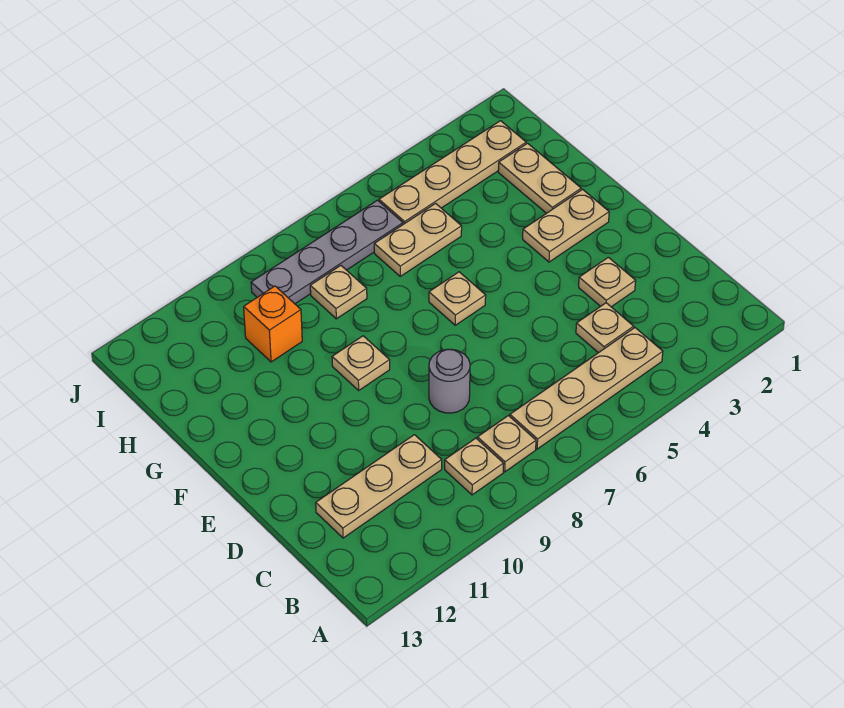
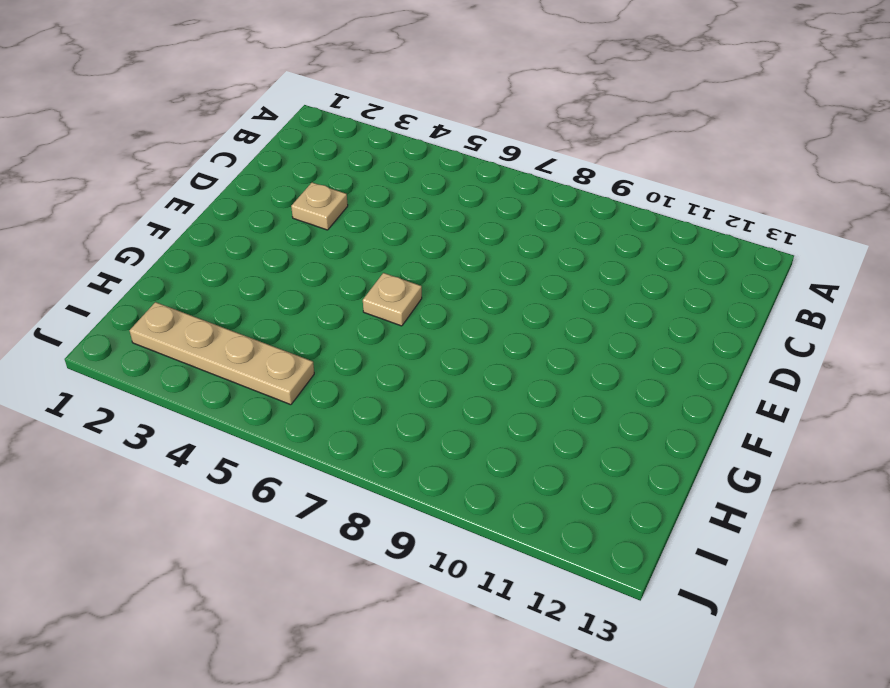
none -> tan 1x4 plate [510,328,663,449]
none -> tan 1x1 plate [477,416,536,472]
none -> tan 1x1 plate [445,438,504,495]

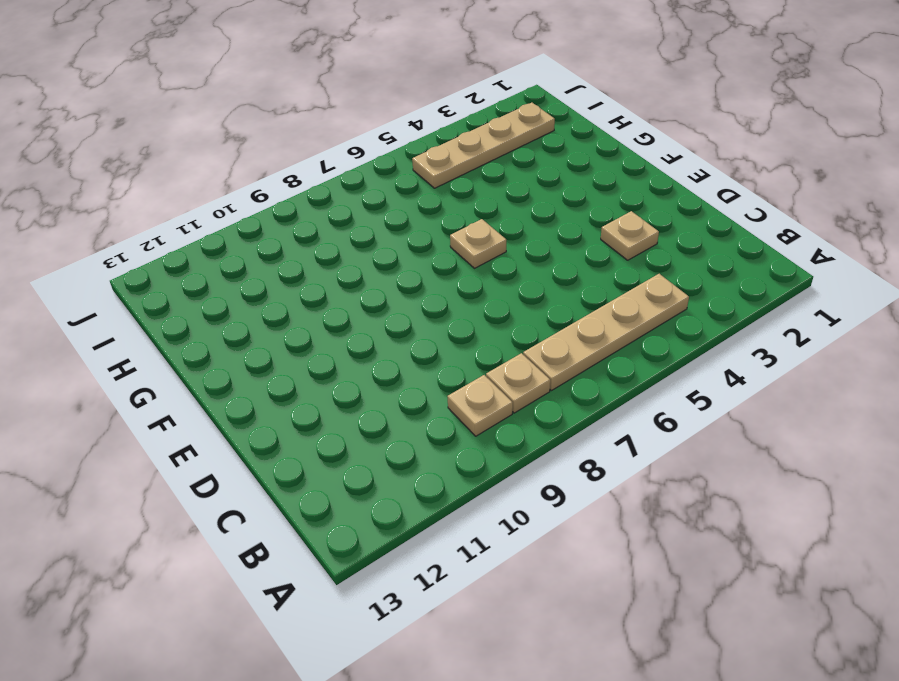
none -> tan 1x1 plate [576,303,634,353]
none -> tan 1x3 plate [316,435,442,538]
none -> grey 1x1 round brick [429,349,470,413]

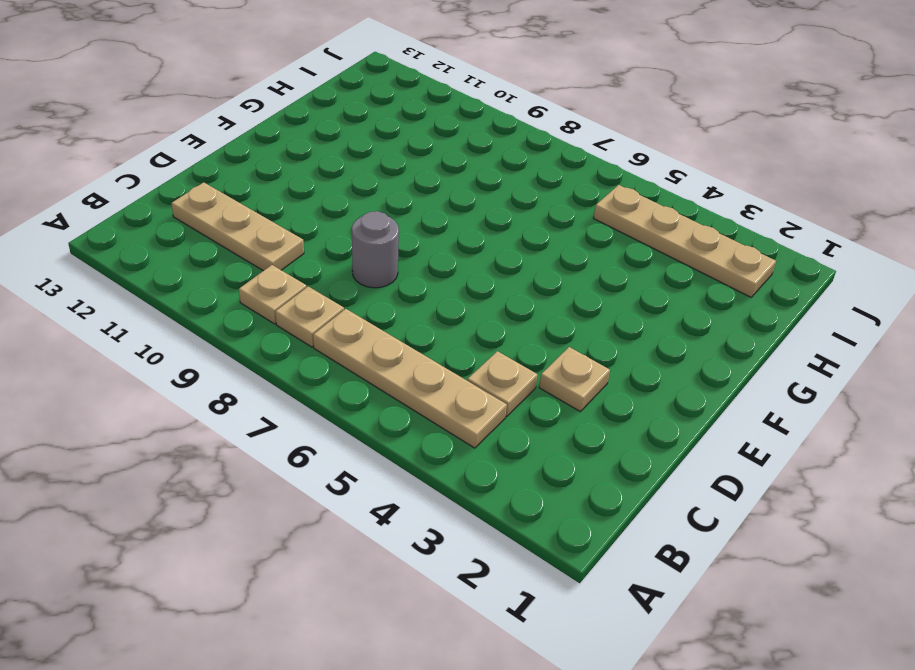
none -> tan 1x2 plate [523,189,609,262]
none -> tan 1x1 plate [429,272,486,325]
none -> tan 1x1 plate [332,336,390,390]

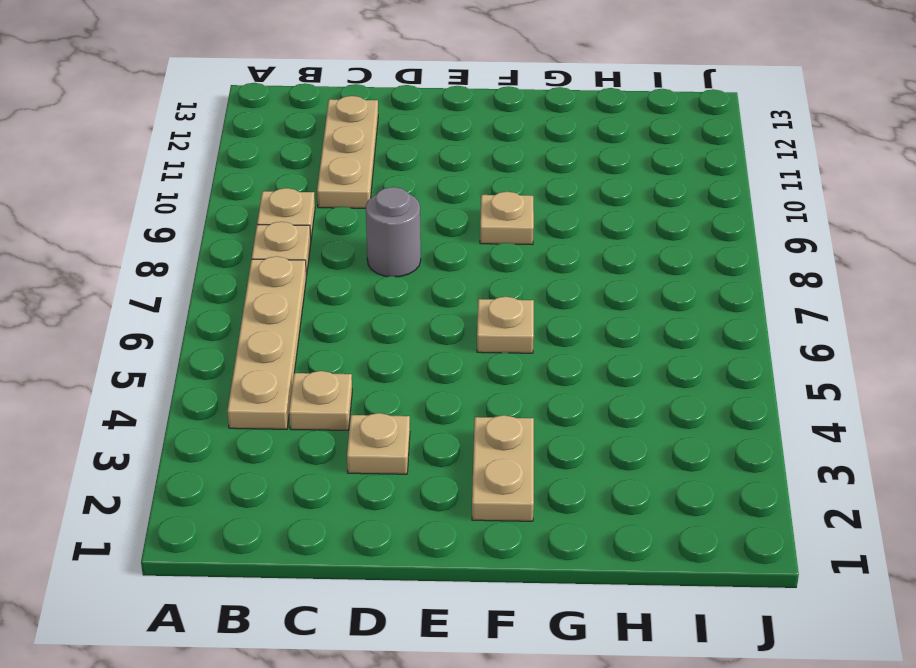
none -> tan 1x2 plate [498,143,581,213]
none -> tan 1x2 plate [374,203,462,276]
none -> tan 1x1 plate [310,266,367,319]

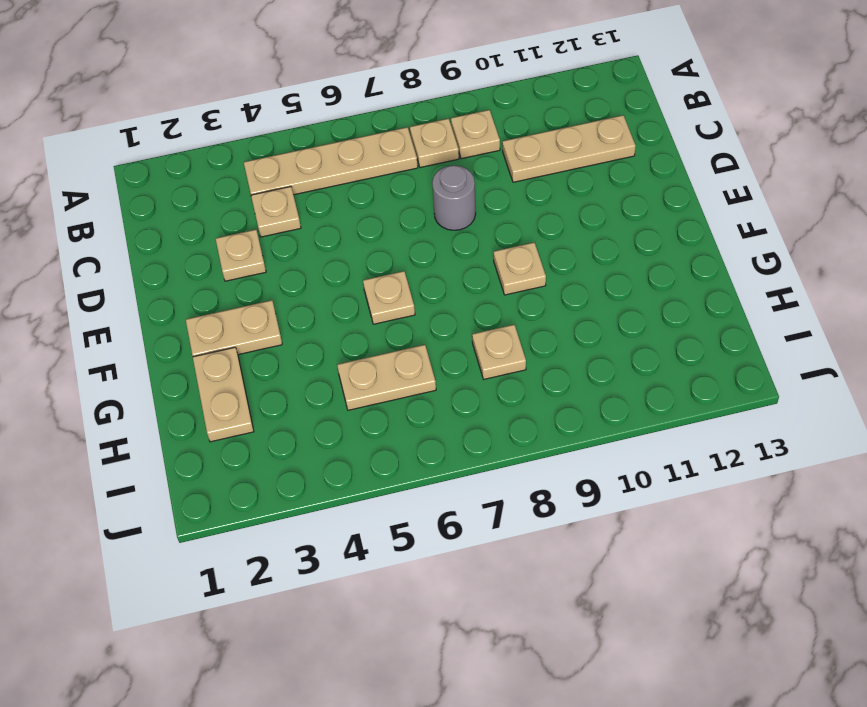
none -> orange 1x1 brick [244,286,302,362]
none -> tan 1x4 plate [379,121,526,224]
none -> grey 1x4 plate [251,200,403,304]

